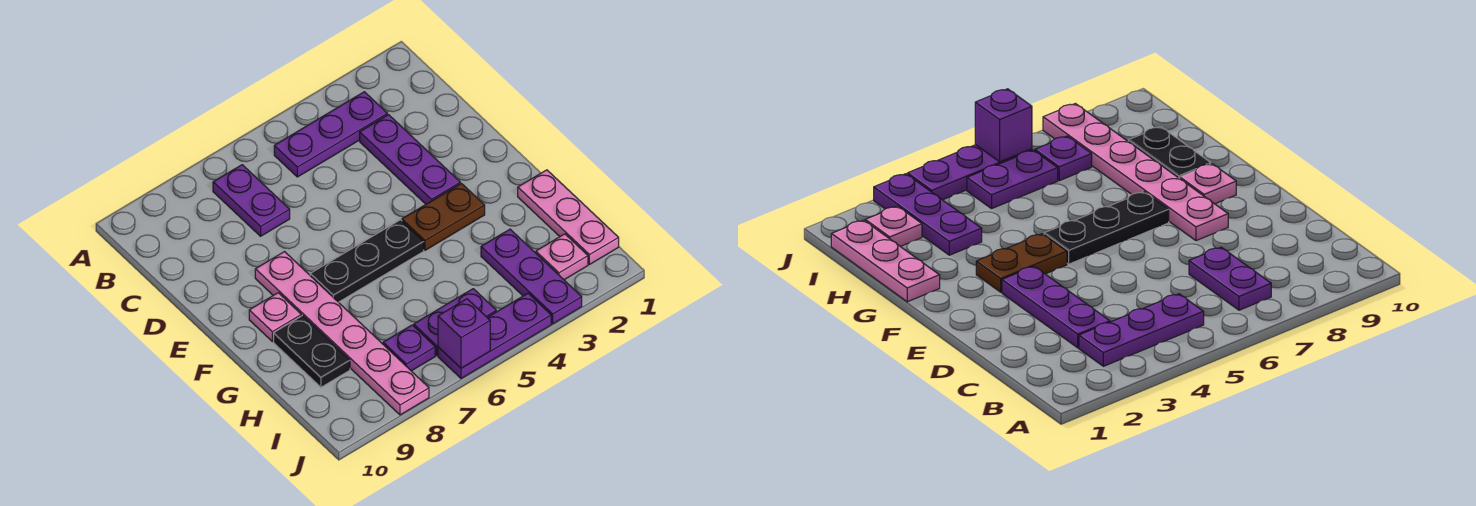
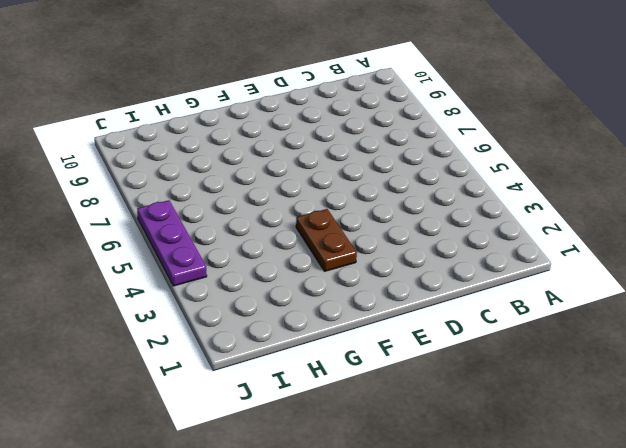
none -> purple 1x3 plate [274,92,388,177]
none -> purple 1x2 plate [213,165,290,236]
none -> purple 1x3 plate [360,115,460,204]

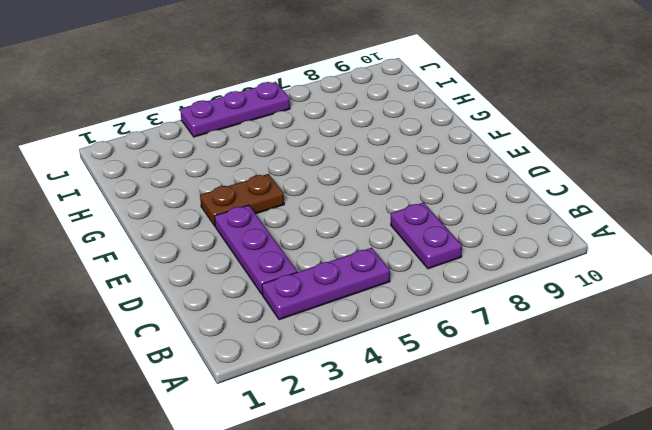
none -> pink 1x6 plate [255,252,429,415]
none -> black 1x3 plate [310,220,424,302]
none -> pink 1x1 plate [249,293,301,341]

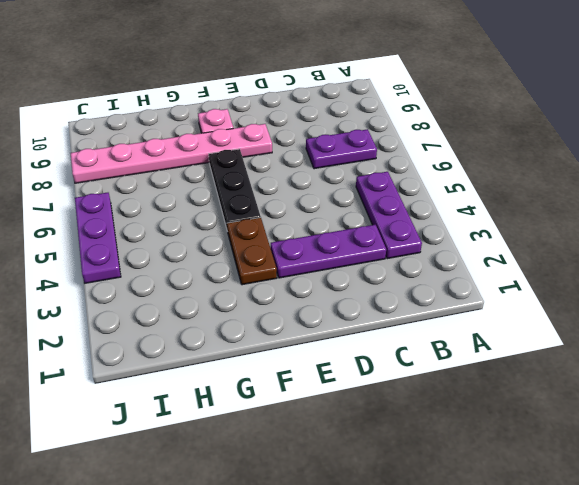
none -> pink 1x3 plate [518,170,619,265]
none -> black 1x2 plate [274,316,350,387]
none -> purple 1x3 plate [481,229,582,324]

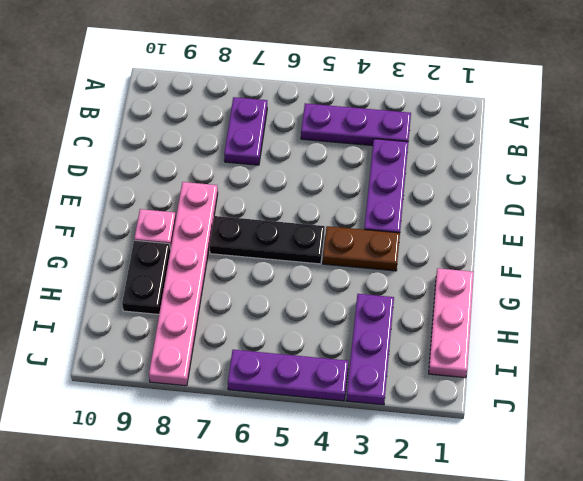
none -> pink 1x1 plate [536,234,588,280]
none -> purple 1x2 plate [414,289,496,355]
none -> purple 1x1 plate [383,325,435,371]

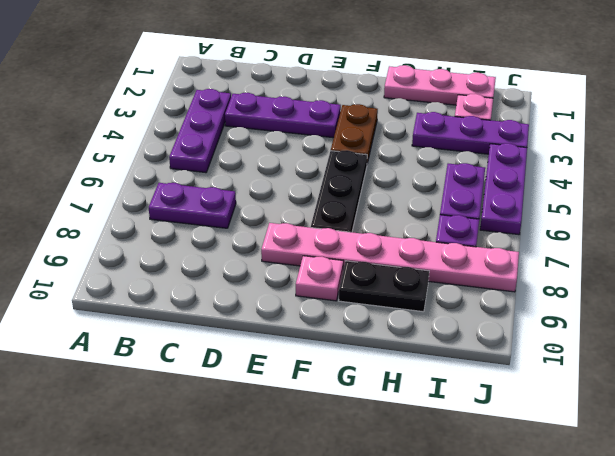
none -> purple 1x1 brick [438,299,490,368]

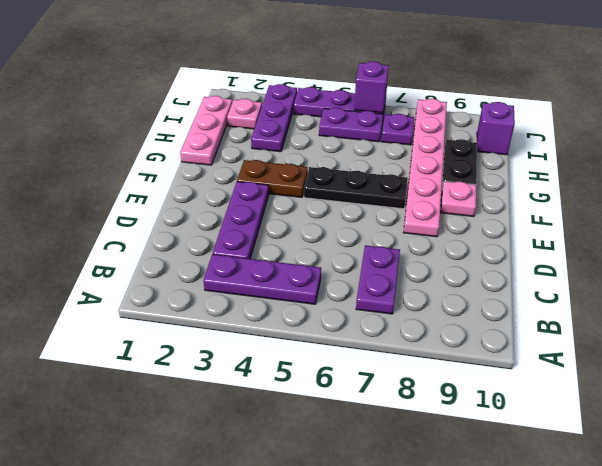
purple 1x1 brick [477,102,515,155] -> none

